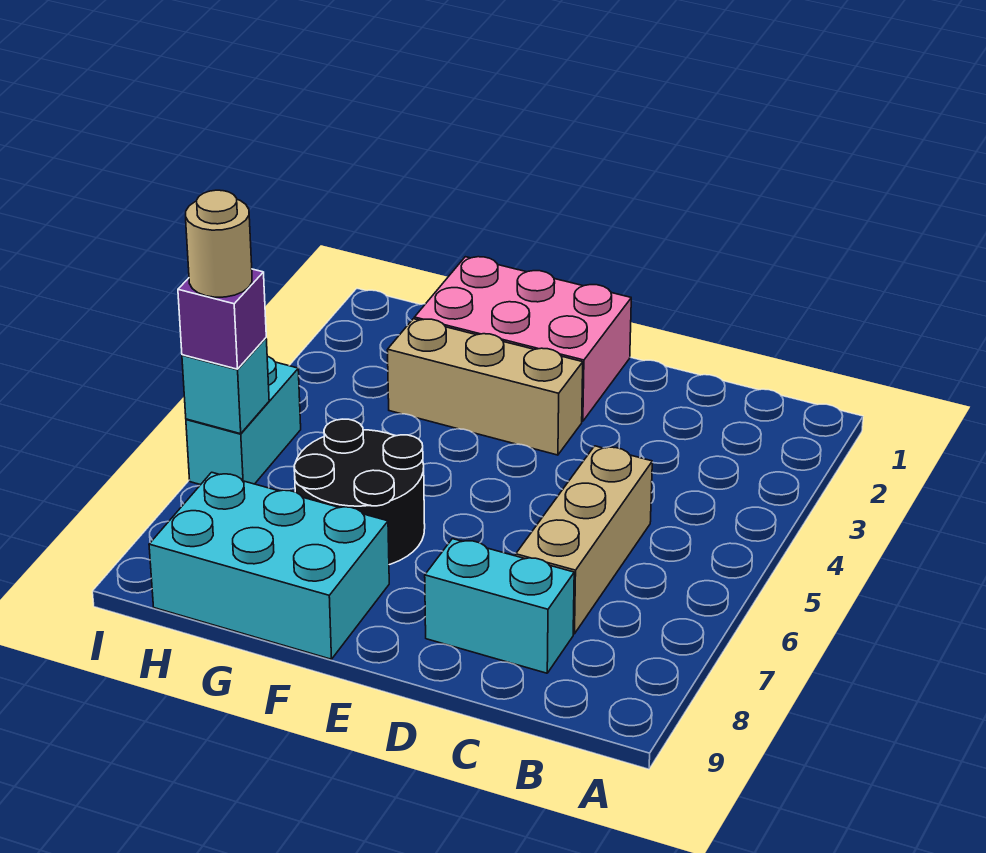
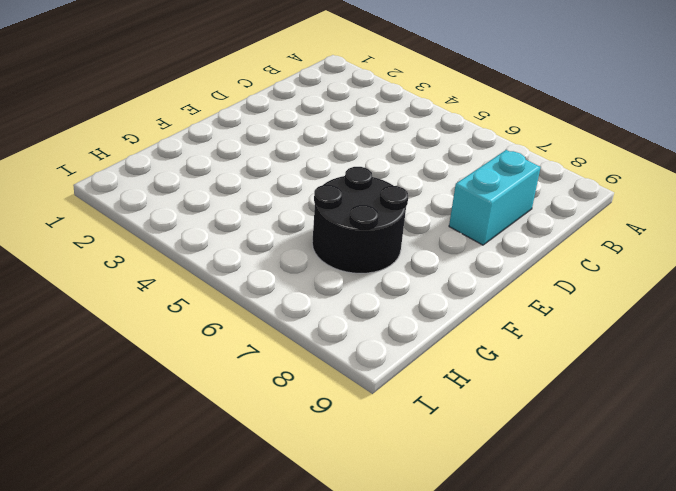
none -> tan 1x3 brick [516,446,652,634]
none -> pink 2x3 brick [414,257,631,421]

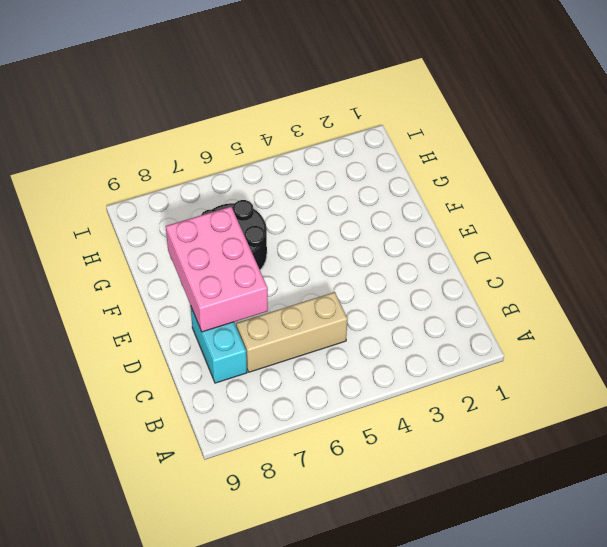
pink 2x3 brick [166,207,268,332] -> pink 2x3 brick moved to [414,257,631,421]
none -> tan 1x3 brick [387,319,583,455]
none -> cyan 2x3 brick [149,472,389,659]

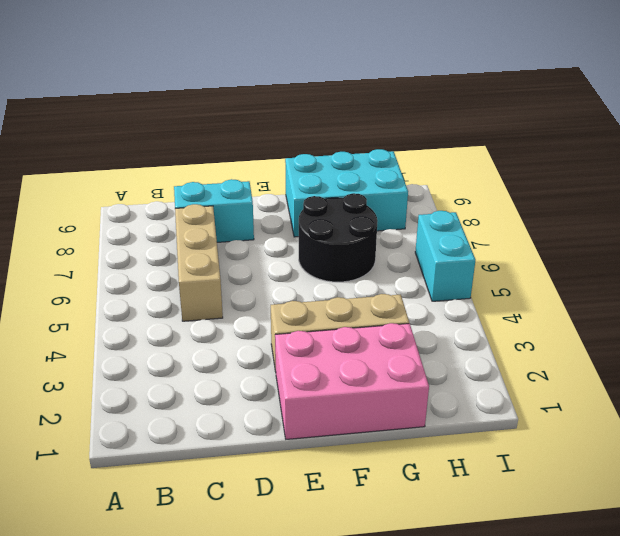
none -> cyan 1x1 brick [182,338,269,434]
none -> purple 1x1 brick [178,269,266,369]

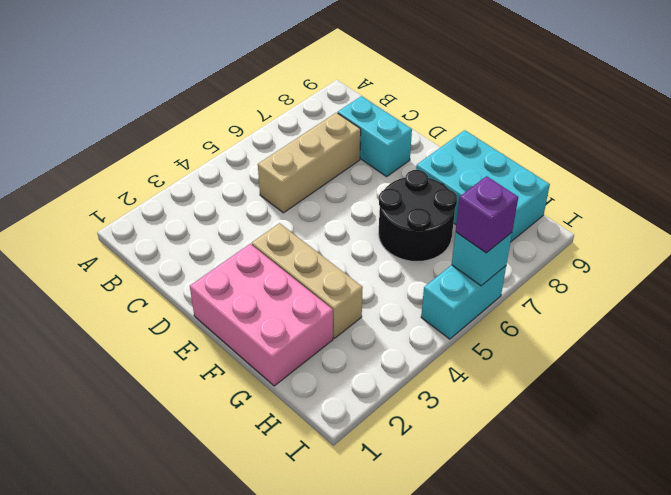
none -> tan 1x1 round brick [186,190,252,297]

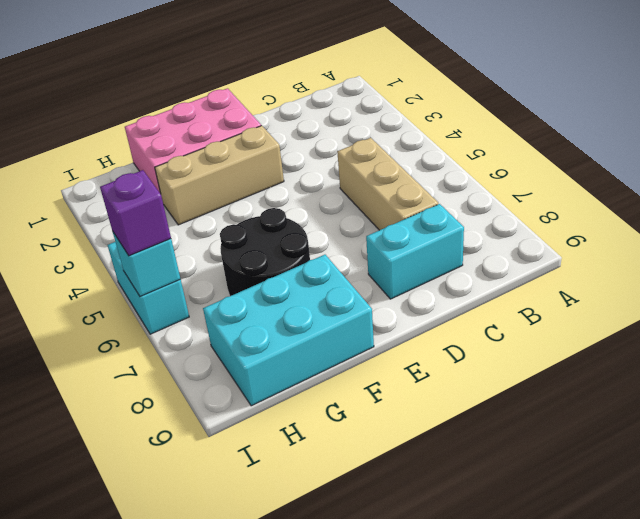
none -> tan 1x1 round brick [186,190,252,297]

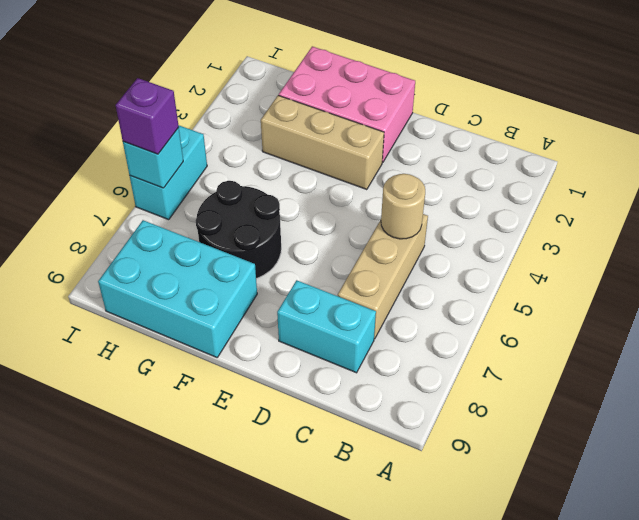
tan 1x1 round brick [381,174,425,239] -> tan 1x1 round brick moved to [186,190,252,297]

